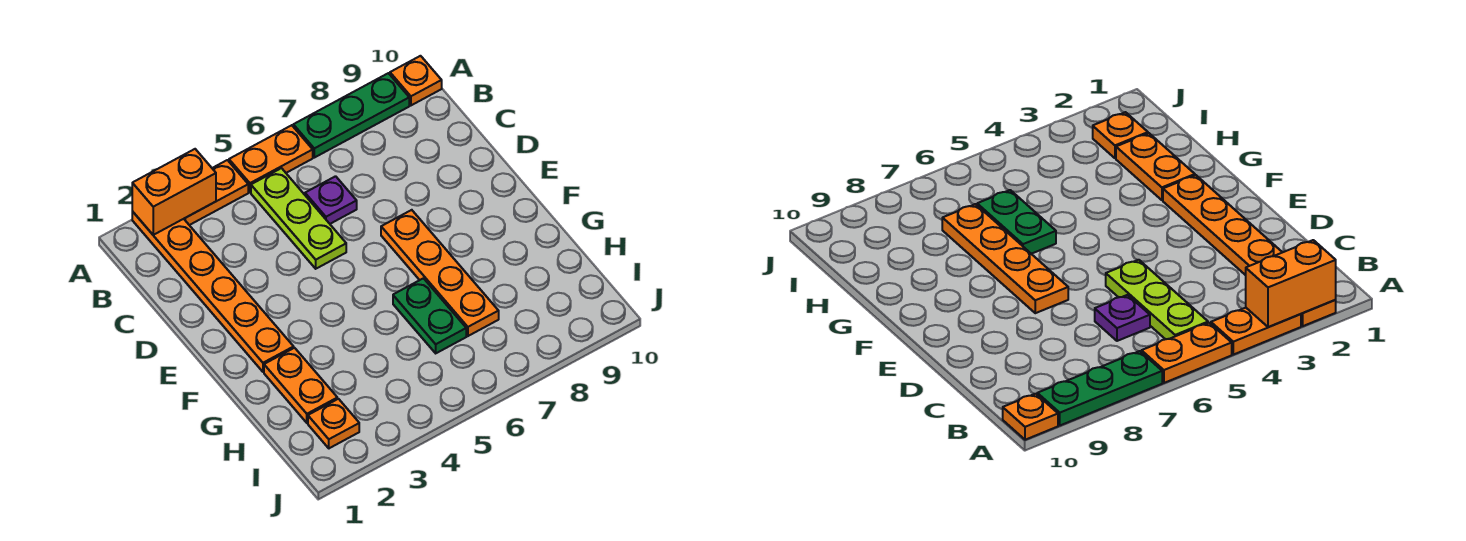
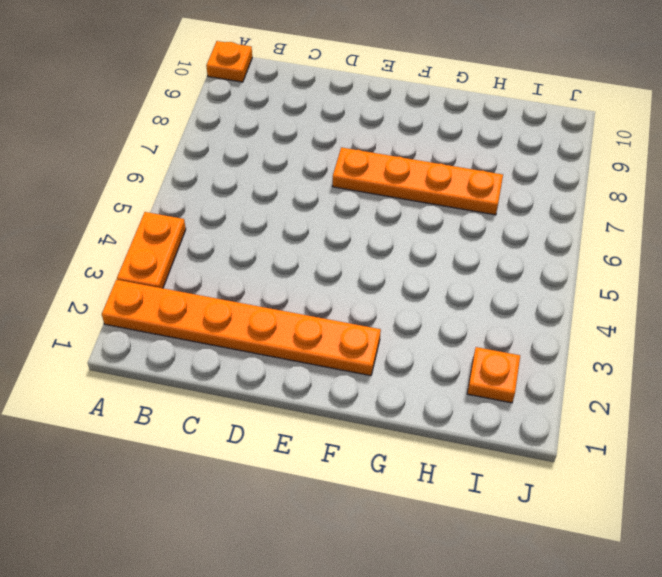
none -> orange 1x2 plate [229,125,313,192]
none -> green 1x3 plate [293,73,409,158]
none -> lime 1x3 plate [251,168,346,269]

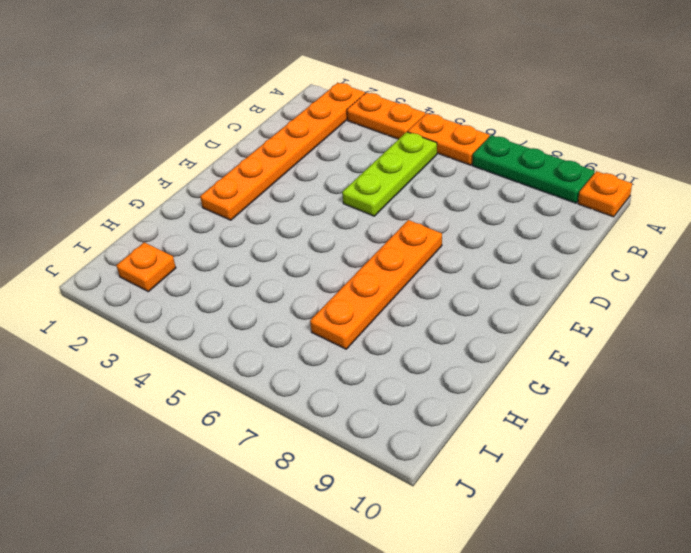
none -> purple 1x1 plate [305,176,357,224]
none -> orange 1x2 plate [264,348,337,423]
none -> green 1x2 plate [393,278,466,353]

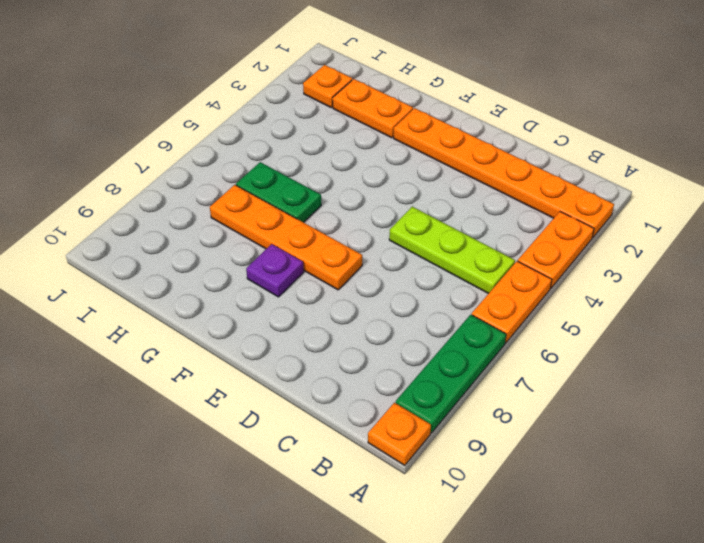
purple 1x1 plate [246,244,304,297] -> purple 1x1 plate moved to [305,176,357,224]
none -> orange 1x2 brick [132,149,216,235]

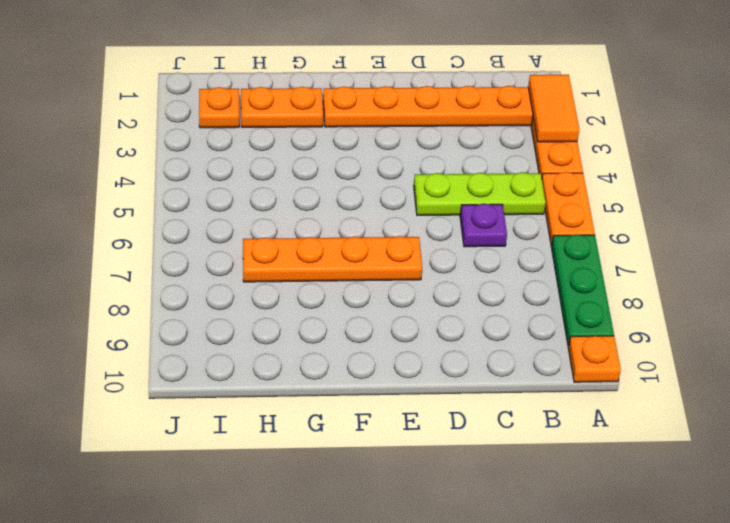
orange 1x2 tile [528,75,579,142] -> orange 1x2 brick [132,149,216,235]
none -> green 1x2 plate [393,278,466,353]

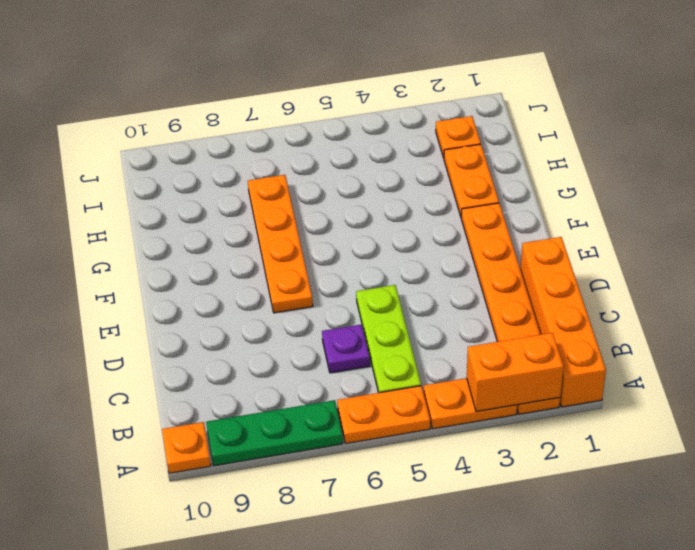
orange 1x4 brick [521,237,606,407] -> none
none -> green 1x2 plate [393,278,466,353]

